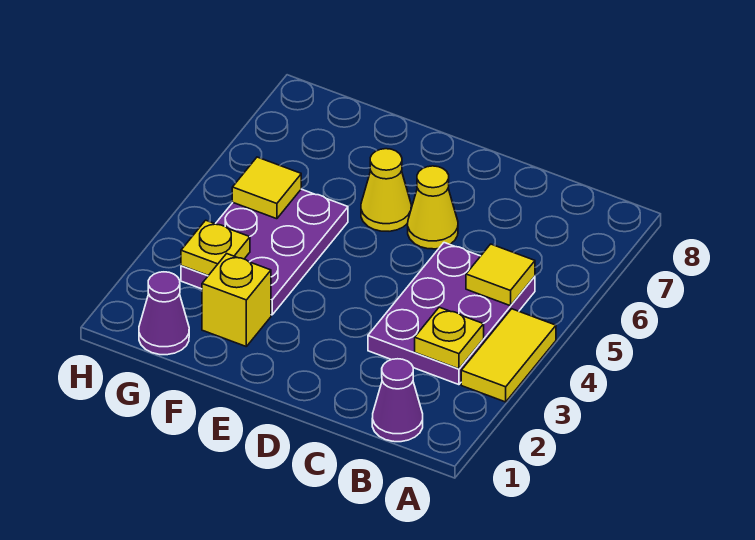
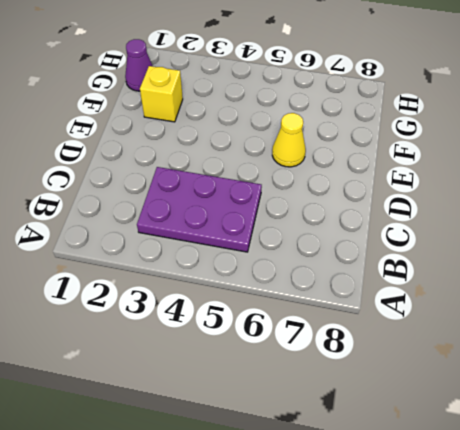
none -> yellow 1x2 tile [461,309,556,402]
none -> purple 1x1 cone [372,359,423,442]
none -> yellow 1x1 cone [408,166,458,249]

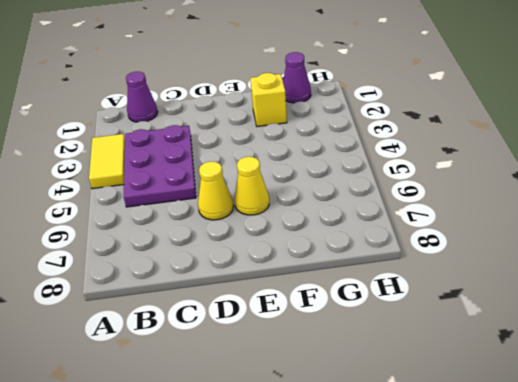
none -> purple 2x3 plate [181,189,348,315]
none -> yellow 1x1 plate [415,307,484,369]
none -> yellow 1x1 tile [466,244,535,306]

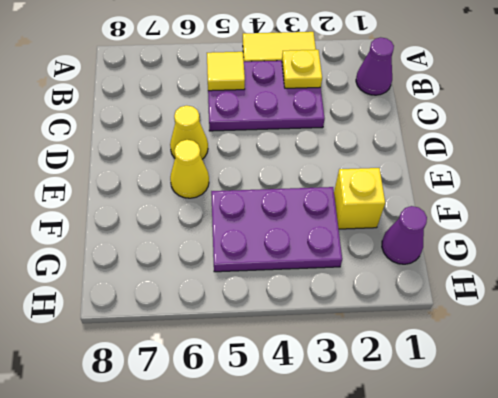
none -> yellow 1x1 plate [181,220,250,276]
none -> yellow 1x1 tile [232,157,301,219]

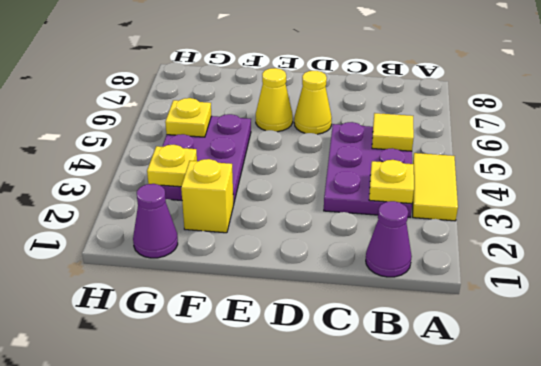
yellow 1x1 plate [165,98,211,137] -> yellow 1x1 tile [232,157,301,219]

